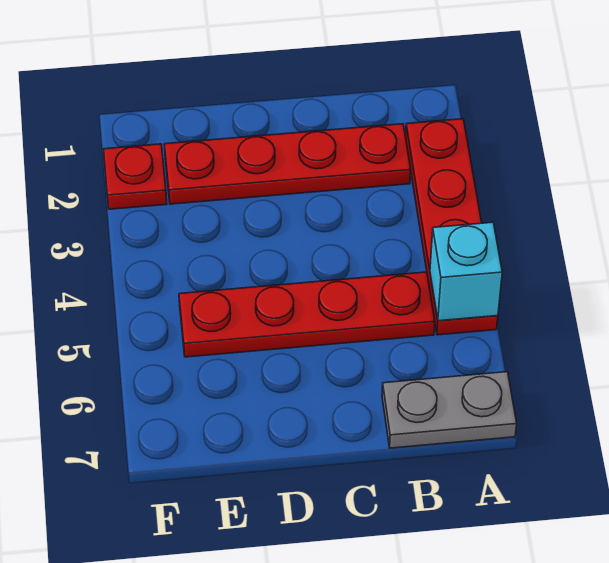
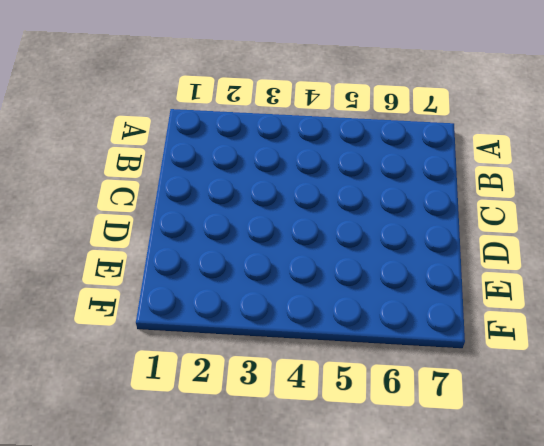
none -> red 1x4 plate [406,119,498,335]
none -> grey 1x2 plate [382,372,517,448]

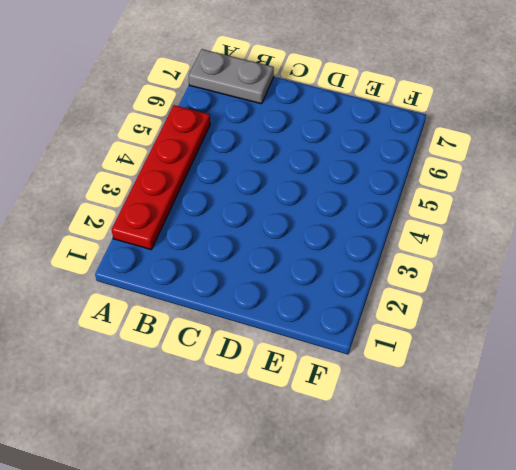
none -> red 1x4 plate [164,124,411,204]
none -> red 1x4 plate [179,272,435,357]

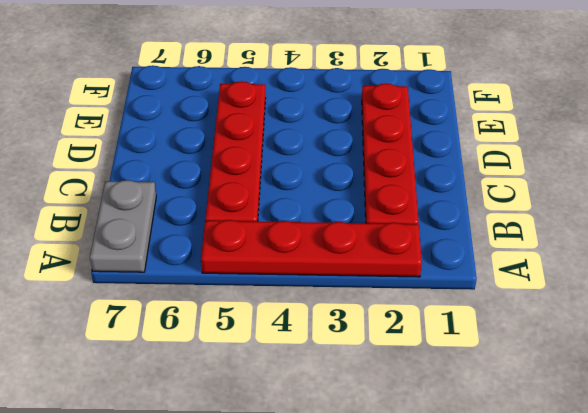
none -> red 1x1 plate [104,144,167,209]
none -> cyan 1x1 brick [430,222,502,321]

